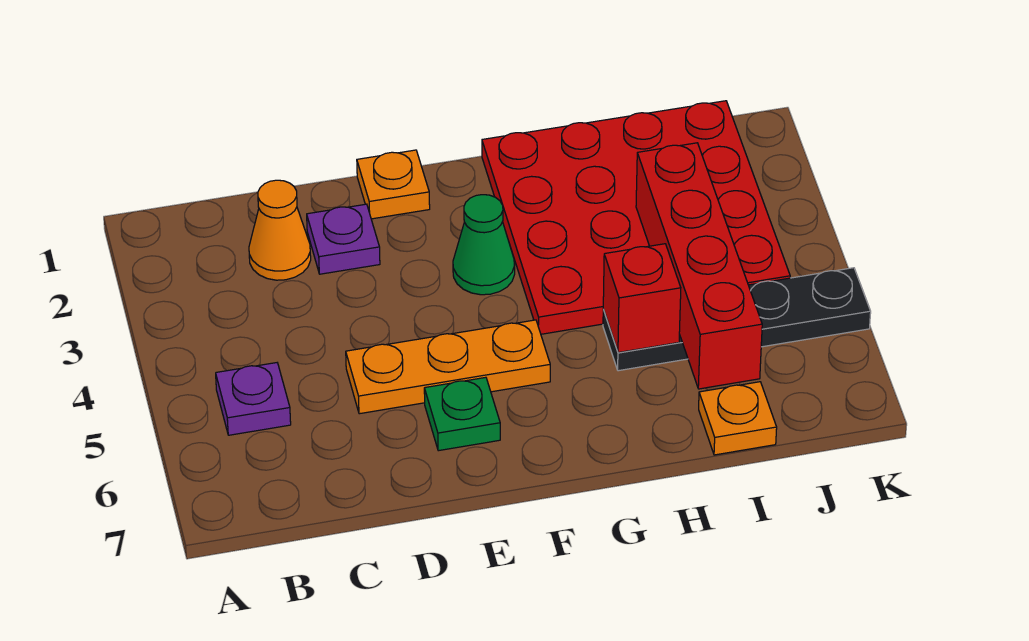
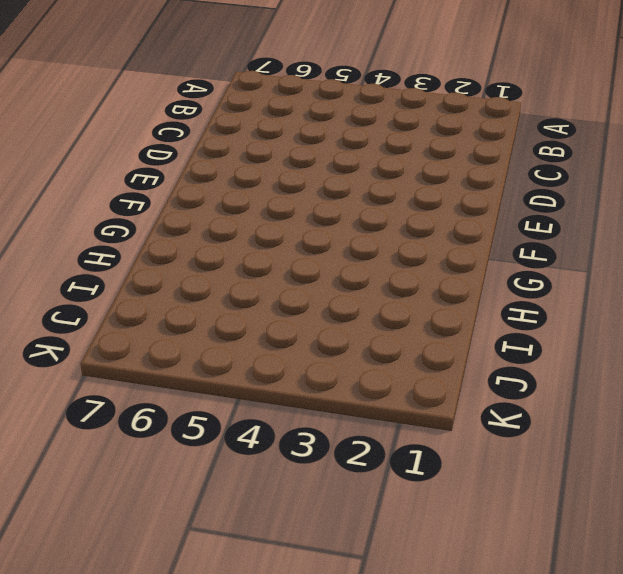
none -> purple 1x1 plate [216,363,291,435]
none -> orange 1x1 cone [249,180,311,280]
none -> purple 1x1 plate [307,204,380,274]

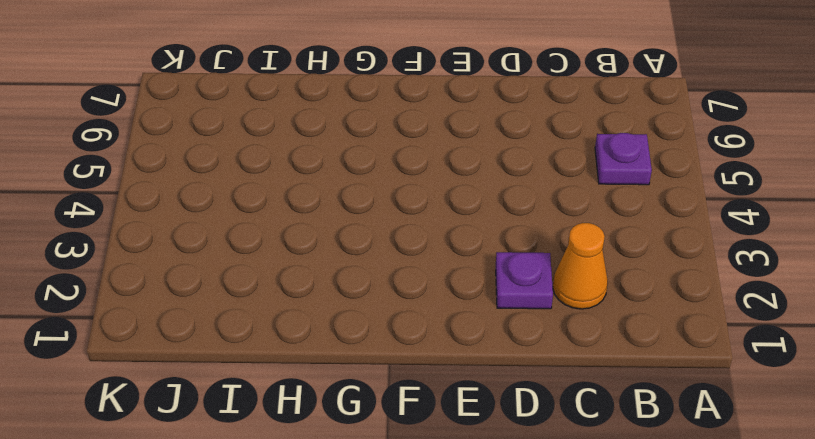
none -> orange 1x3 plate [346,320,550,414]
none -> orange 1x1 plate [357,150,430,219]
none -> green 1x1 plate [424,377,500,451]

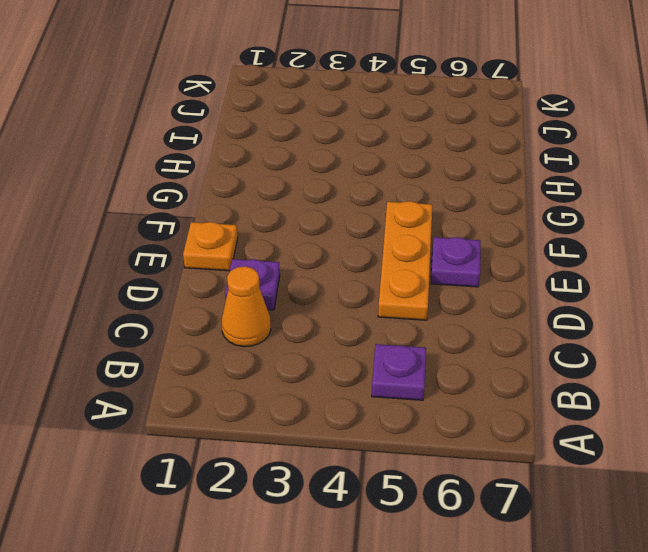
purple 1x1 plate [431,237,480,287] -> green 1x1 plate [424,377,500,451]
none -> green 1x1 cone [453,195,515,295]
none -> red 4x4 plate [482,101,790,334]
none -> black 1x4 plate [603,268,871,371]

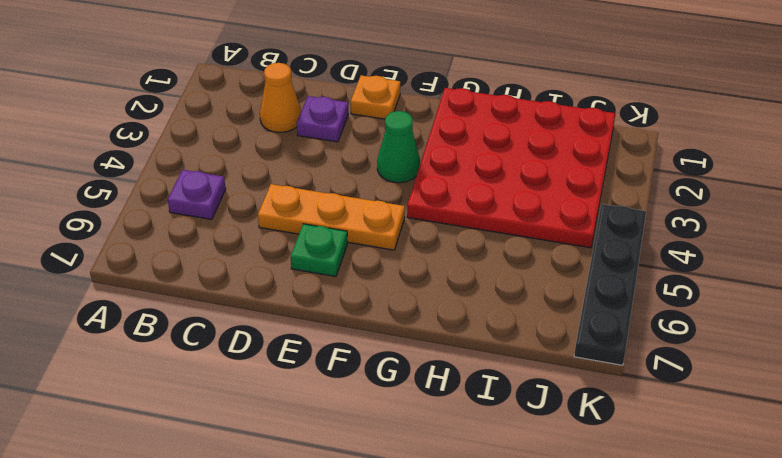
black 1x4 plate [574,204,646,365] -> black 1x4 plate turned to [603,268,871,371]
none -> orange 1x1 plate [699,382,777,455]
none -> red 1x1 brick [603,244,681,353]
none -> red 1x4 brick [636,143,762,389]

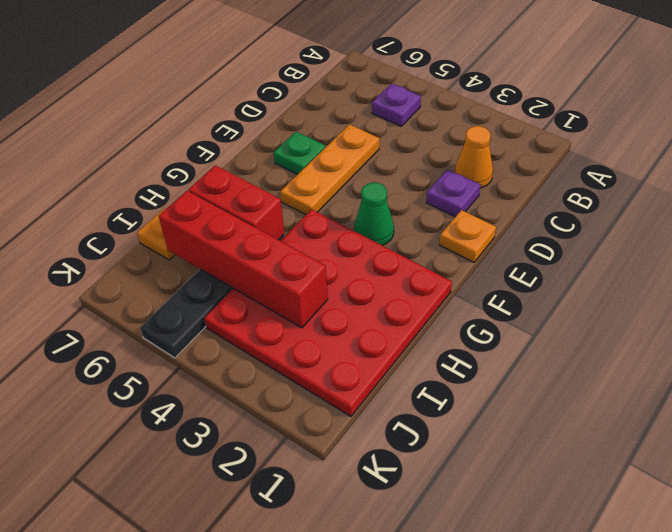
red 1x2 brick [188,165,284,240] -> red 1x1 brick [603,244,681,353]

